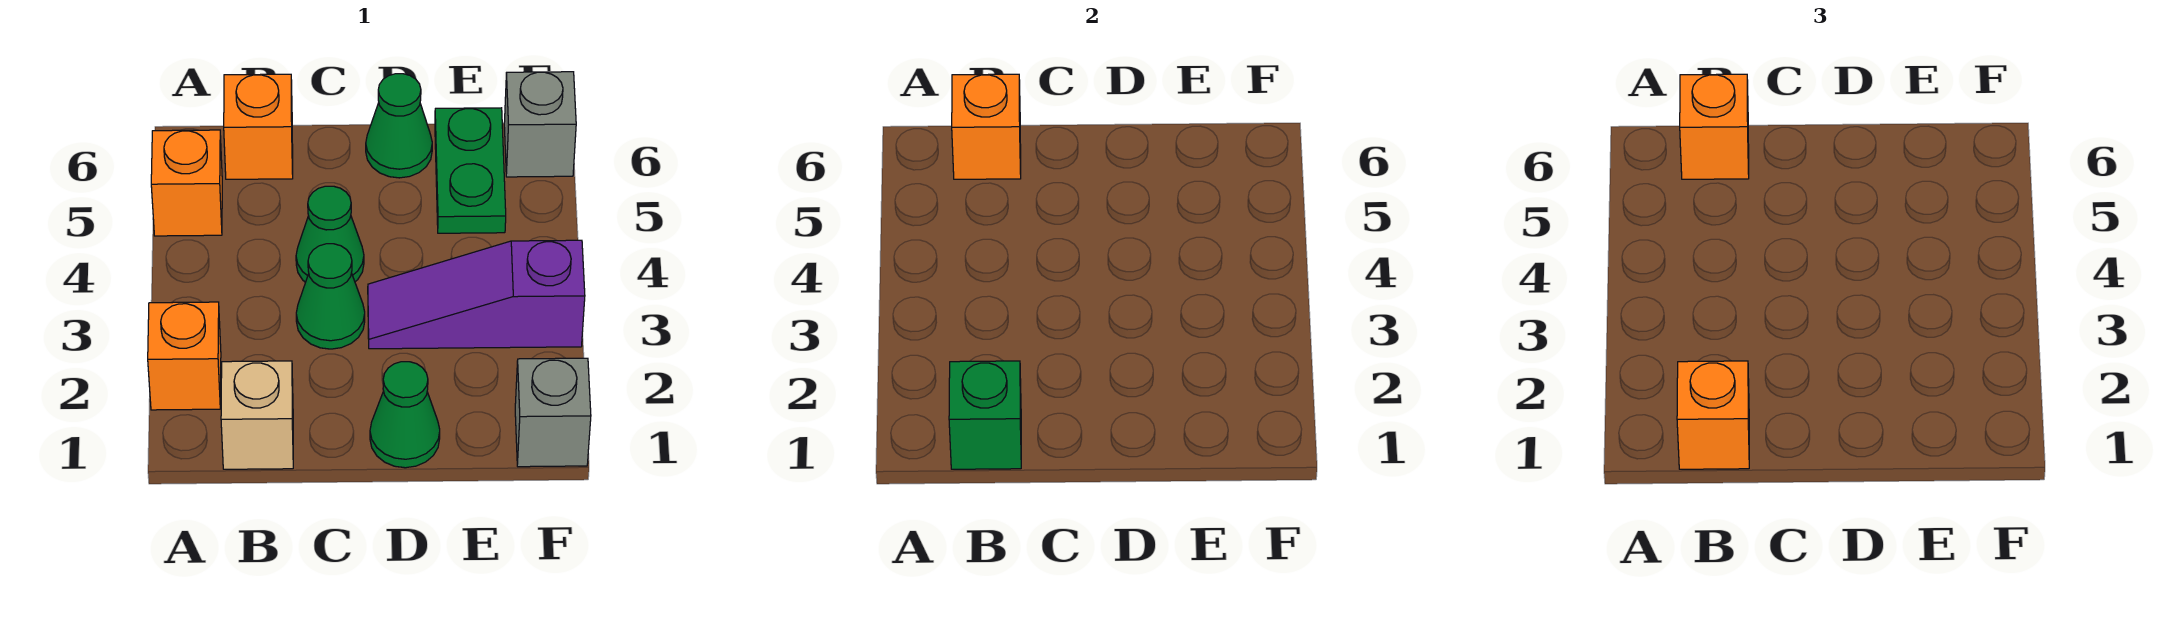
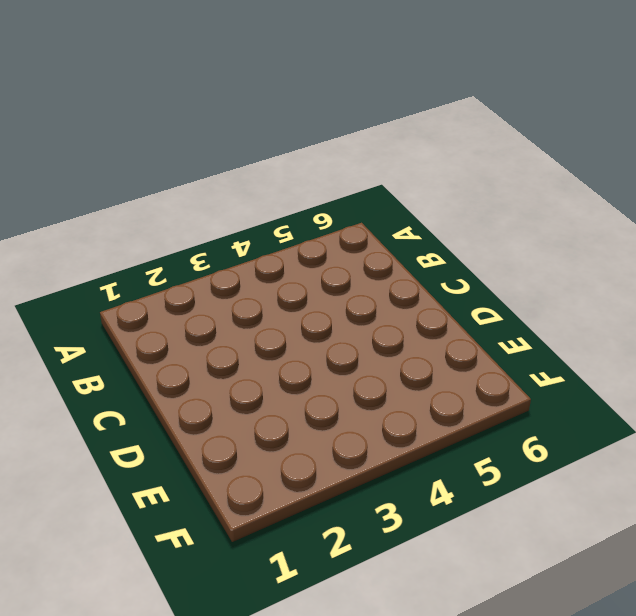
none -> orange 1x1 brick [148,302,221,410]
none -> orange 1x1 brick [151,130,222,236]
none -> tan 1x1 brick [221,361,293,469]

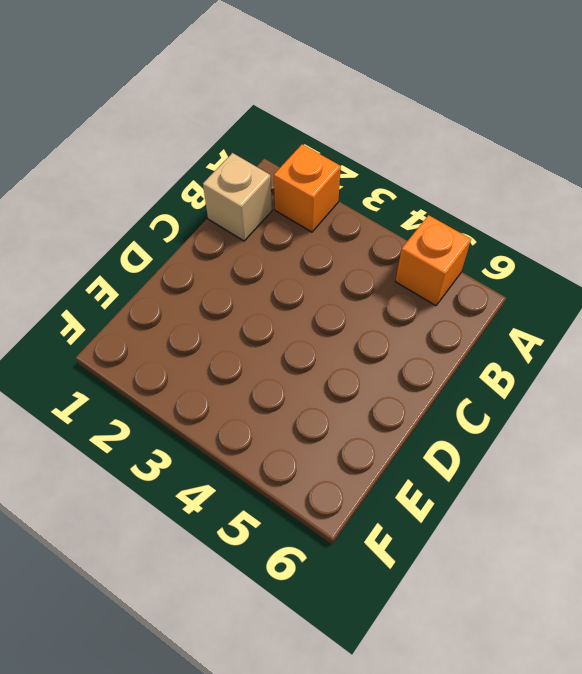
none -> orange 1x1 brick [224,74,293,179]
none -> green 1x1 cone [296,244,365,349]
none -> green 1x1 cone [296,186,364,282]

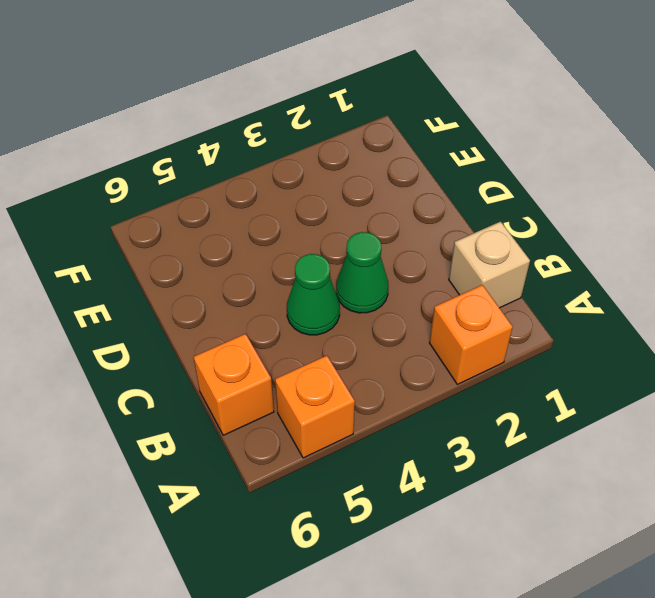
none -> green 1x1 cone [370,362,440,468]
none -> purple 1x3 slope [368,240,585,349]
none -> green 1x1 cone [366,74,432,178]

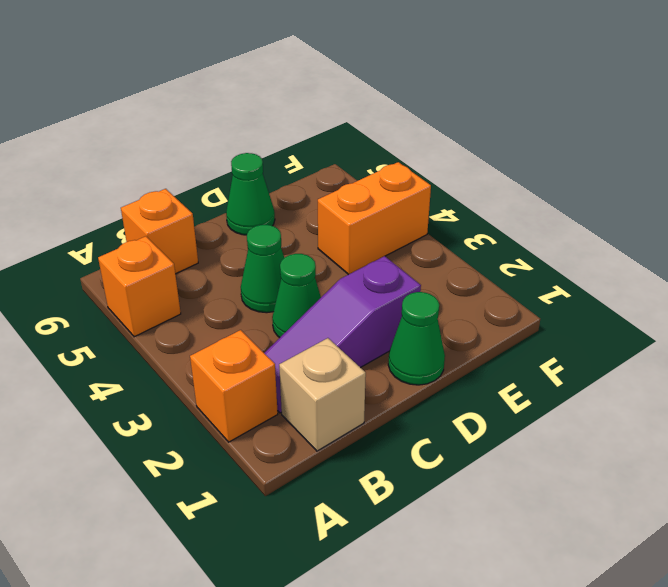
purple 1x3 slope [264,256,421,413] -> purple 1x3 slope moved to [368,240,585,349]
orange 1x2 brick [318,162,431,274] -> none
none -> green 1x2 plate [435,108,506,233]
none -> grey 1x1 brick [515,358,591,467]
none -> grey 1x1 brick [504,72,576,177]

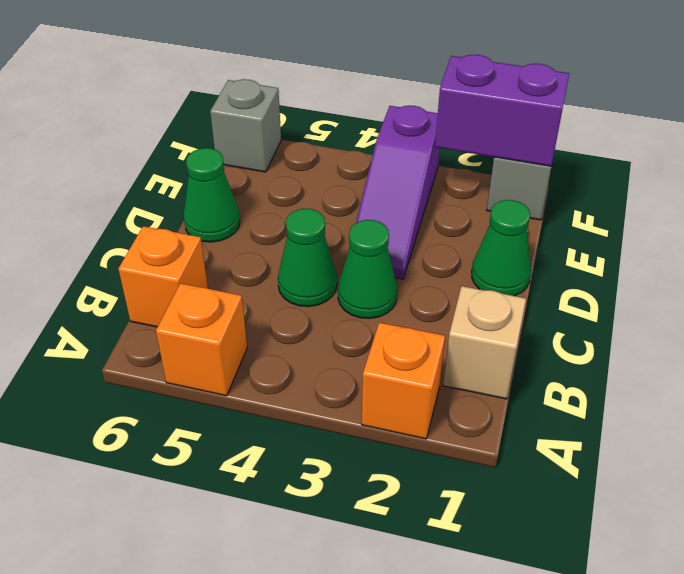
purple 1x2 brick [435,55,569,166] -> none
none -> green 1x2 plate [435,108,506,233]
none -> green 1x1 brick [949,361,1021,469]
none -> orange 1x1 brick [952,74,1021,179]

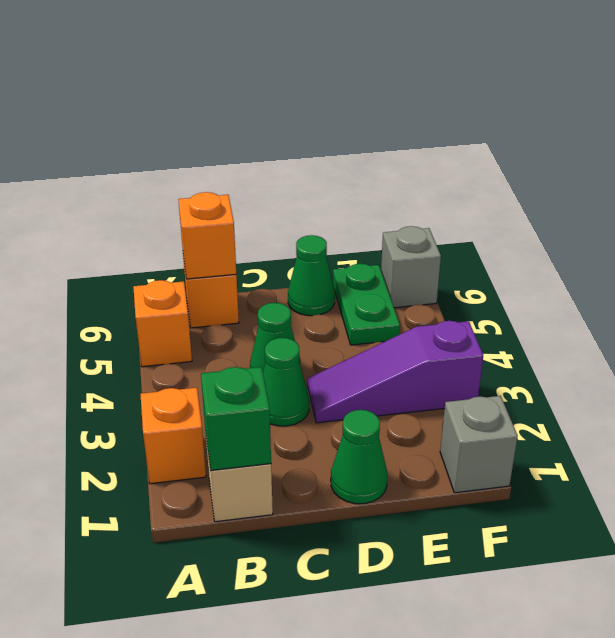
none -> orange 1x1 brick [1677,361,1749,469]
none -> orange 1x1 brick [1680,74,1749,179]

